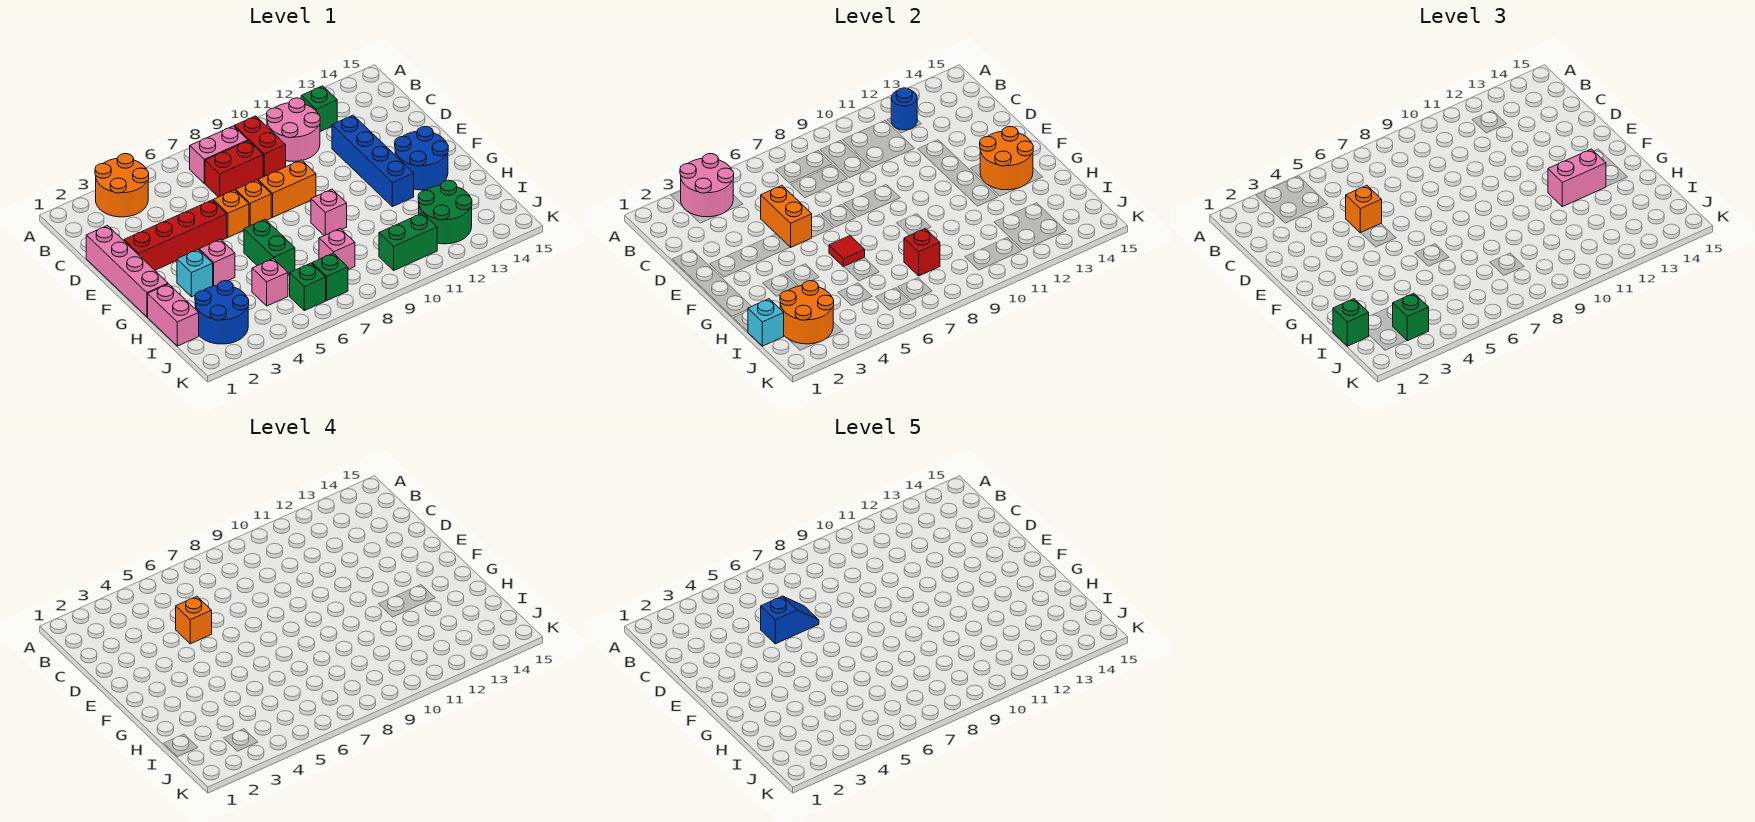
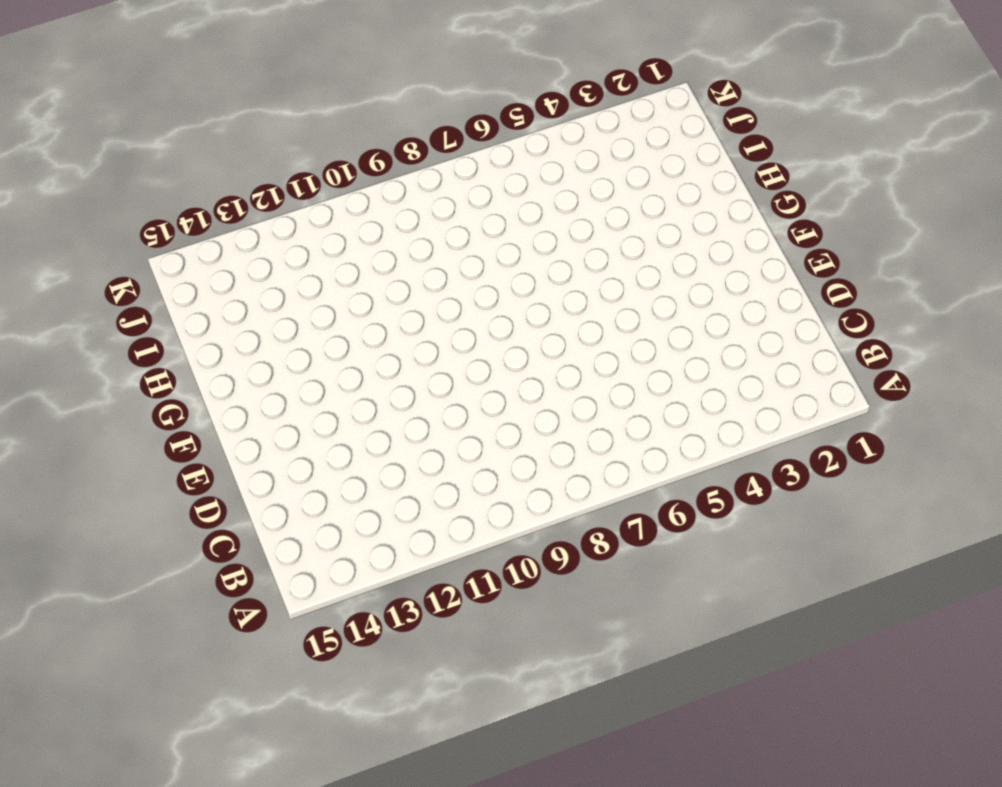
none -> orange 2x2 round brick [95,154,149,217]
none -> pink 1x2 brick [190,126,248,183]
none -> red 1x2 brick [234,116,286,177]
none -> pink 2x2 round brick [267,98,320,161]

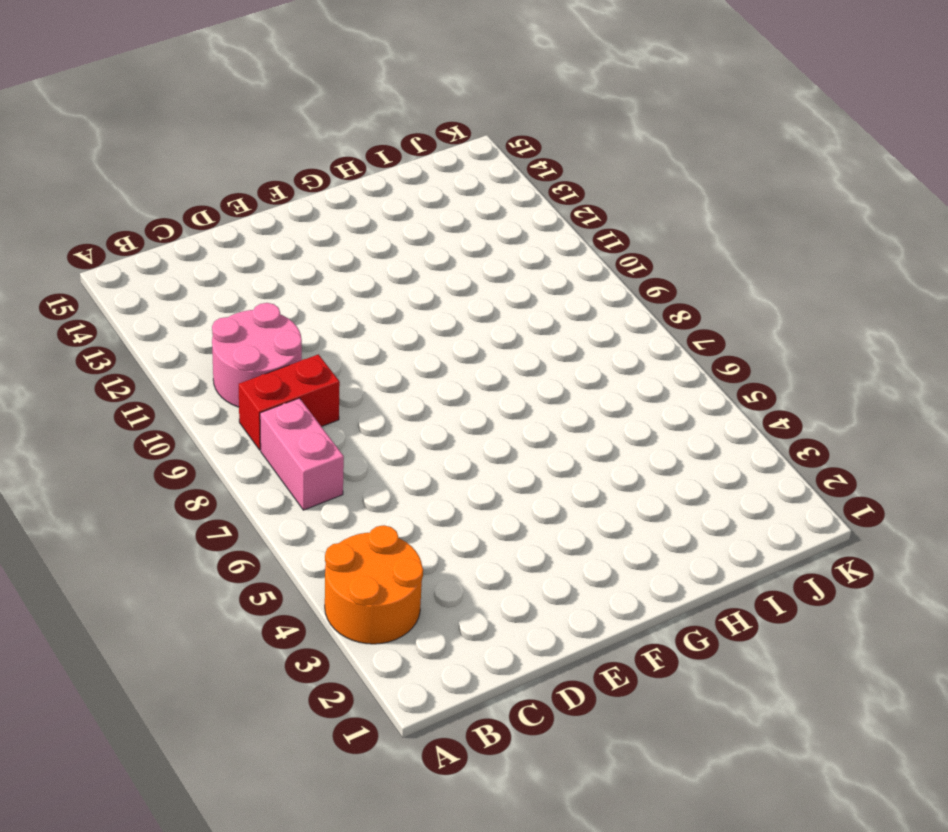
none -> green 1x1 brick [301,86,337,132]
none -> red 1x2 brick [205,141,263,197]
none -> pink 1x4 brick [86,226,168,317]
none -> blue 1x4 brick [332,115,414,207]

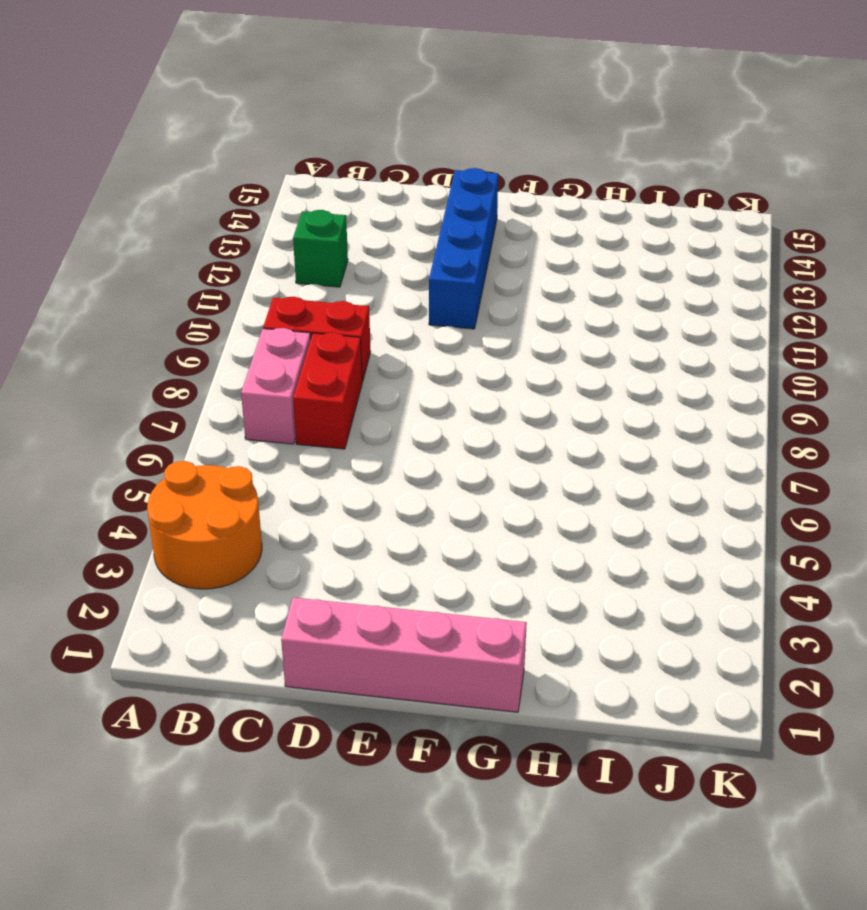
blue 1x4 brick [429,168,498,329] -> blue 1x4 brick turned to [332,115,414,207]
none -> pink 2x2 round brick [267,98,320,161]
none -> red 1x4 brick [124,200,227,270]
none -> orange 1x1 brick [213,190,249,237]
none -> orange 1x1 brick [236,180,271,226]

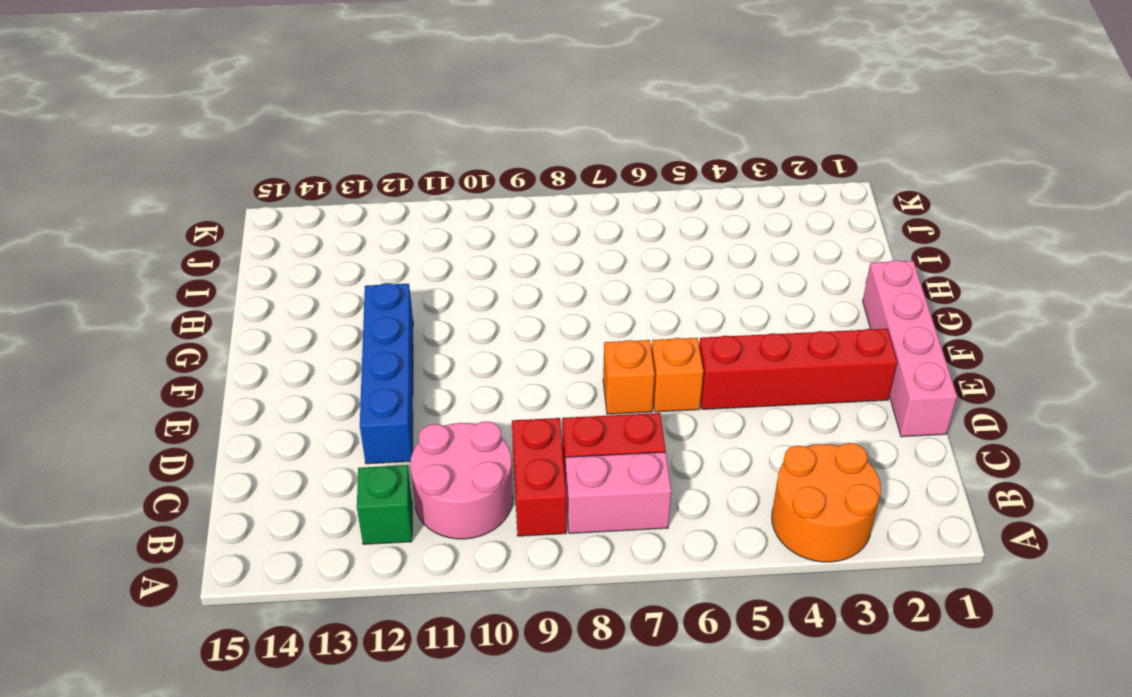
none -> orange 1x2 brick [258,160,316,217]
none -> blue 2x2 round brick [395,126,448,190]
none -> cyan 1x1 brick [177,250,213,297]
none -> pink 1x1 brick [199,239,235,286]

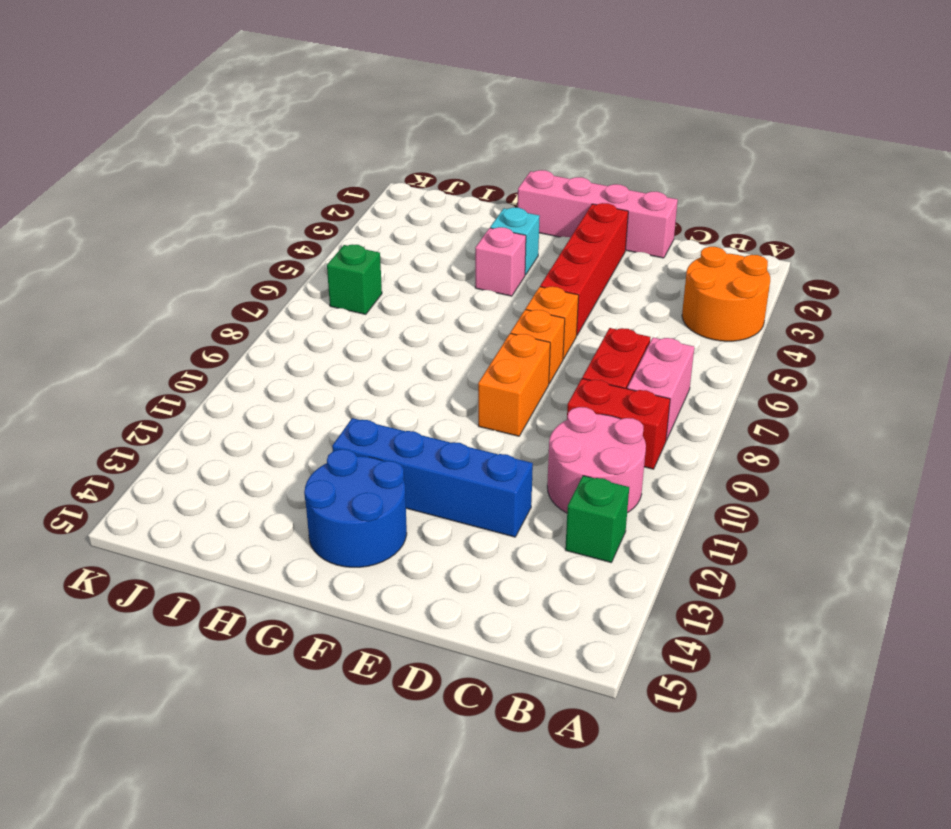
none -> green 1x2 brick [244,219,295,275]
none -> pink 1x1 brick [311,189,347,236]
none -> pink 1x2 brick [148,284,199,346]
none -> blue 2x2 round brick [195,281,249,344]

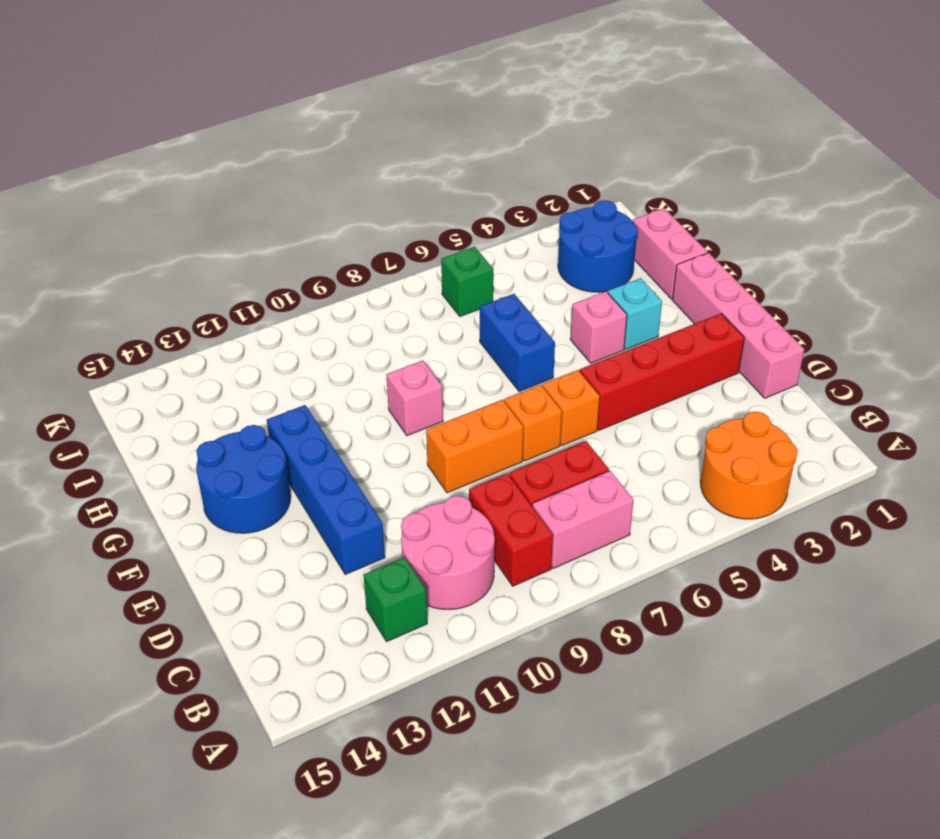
blue 1x2 brick [480,294,555,391] -> green 1x2 brick [244,219,295,275]
none -> pink 1x1 brick [252,259,288,306]
none -> pink 1x1 brick [319,229,355,269]
none -> green 2x2 round brick [418,180,472,244]
none -> green 1x1 brick [312,253,348,300]

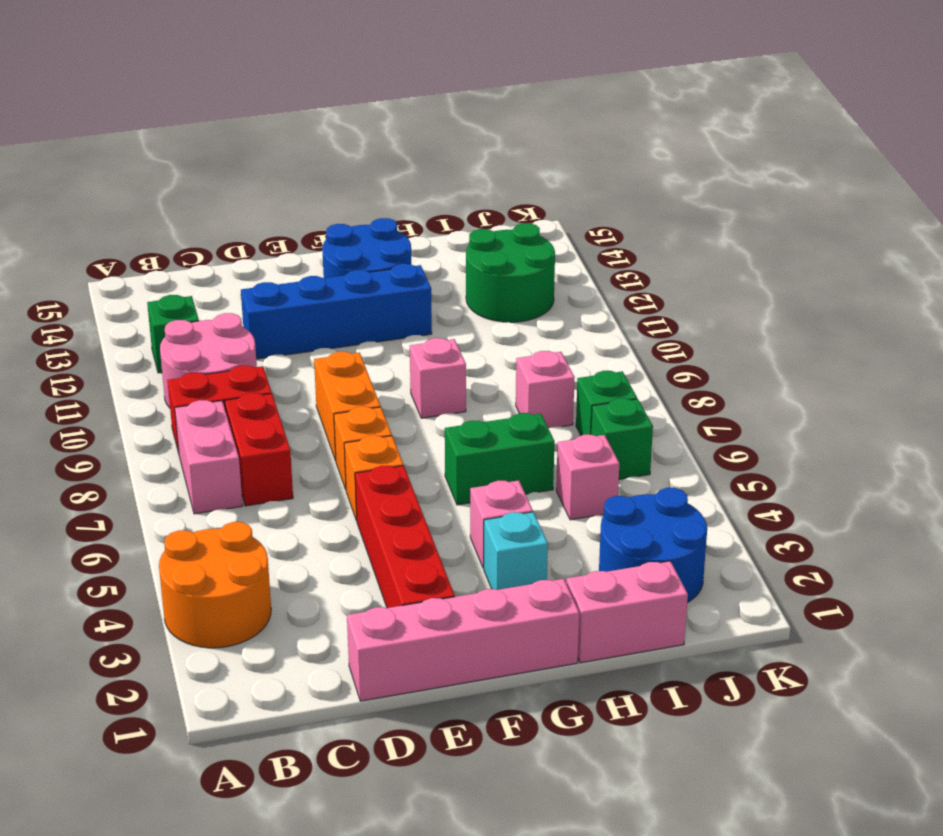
none -> green 1x2 brick [379,213,437,270]
none -> pink 2x2 round brick [680,154,734,217]
none -> blue 1x1 round brick [891,88,917,130]
none -> orange 1x2 brick [761,185,812,247]

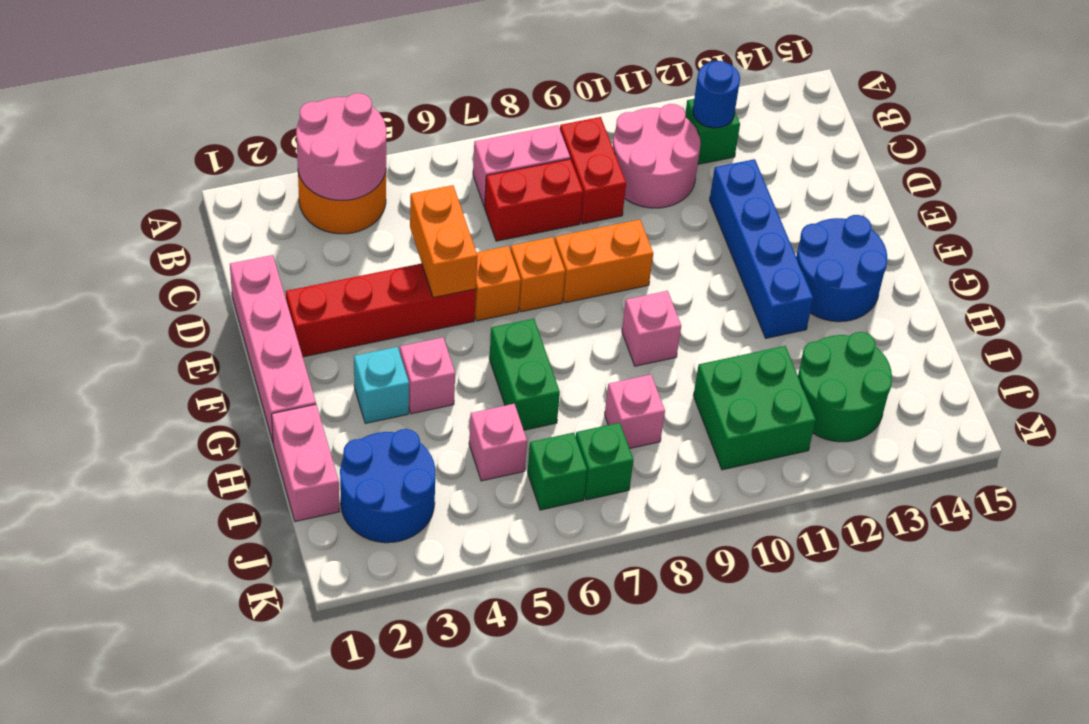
green 2x2 brick [693,346,816,470] -> green 1x2 brick [379,213,437,270]
none -> orange 2x2 round brick [980,126,1033,190]
none -> red 1x1 tile [829,236,865,267]
none -> cyan 1x1 brick [748,299,784,346]
none -> orange 2x2 round brick [780,281,834,344]

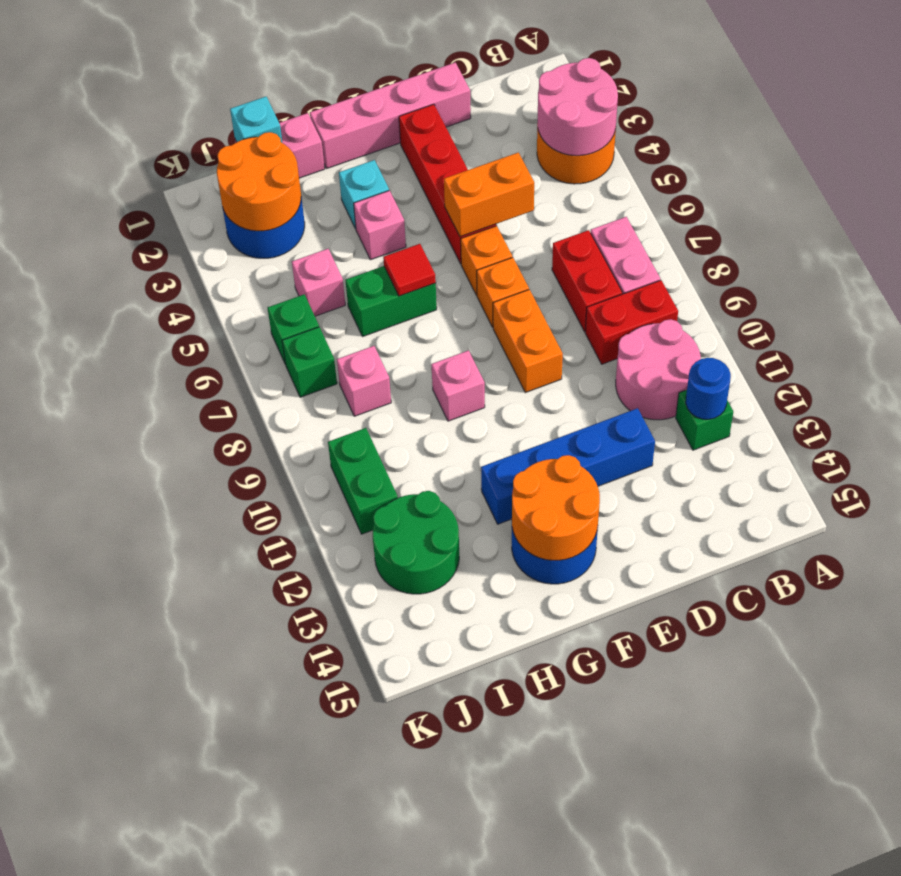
none -> red 1x1 brick [904,229,940,276]
none -> orange 1x1 brick [1346,185,1382,233]
none -> pink 1x2 brick [1548,149,1606,207]
none -> green 1x1 brick [1333,299,1369,346]

